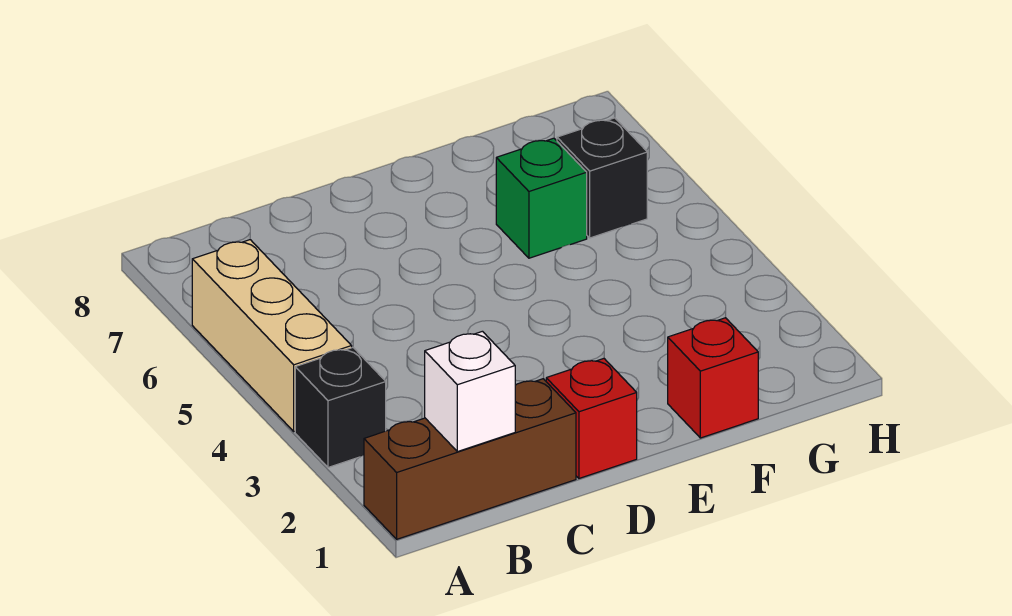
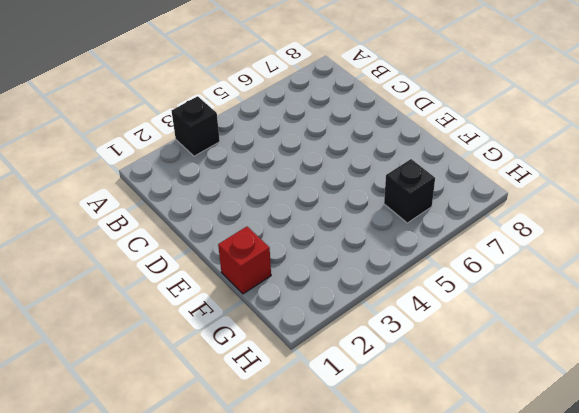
none -> brown 1x3 brick [364,379,576,539]
none -> tan 1x3 brick [192,240,352,431]

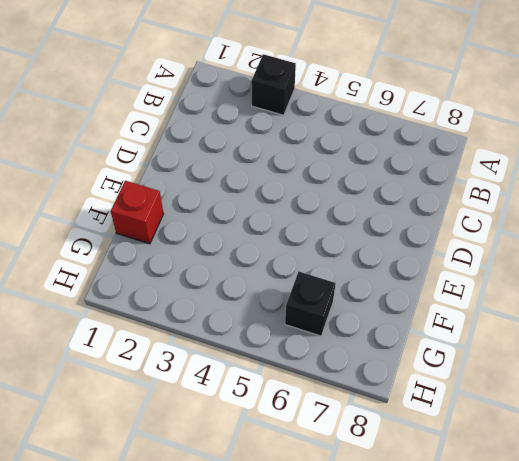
none -> brown 1x3 brick [364,379,576,539]
none -> tan 1x3 brick [192,240,352,431]

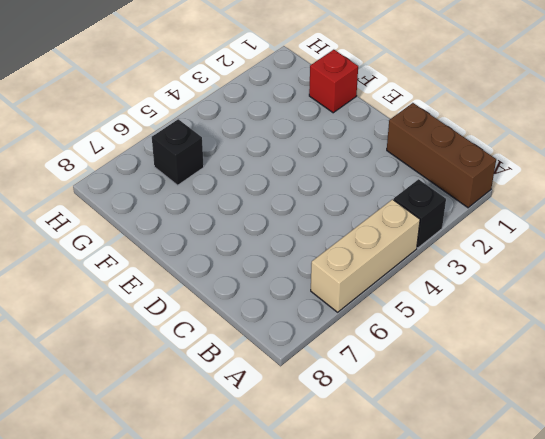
none -> red 1x1 brick [546,359,637,478]
none -> green 1x1 brick [496,138,587,258]

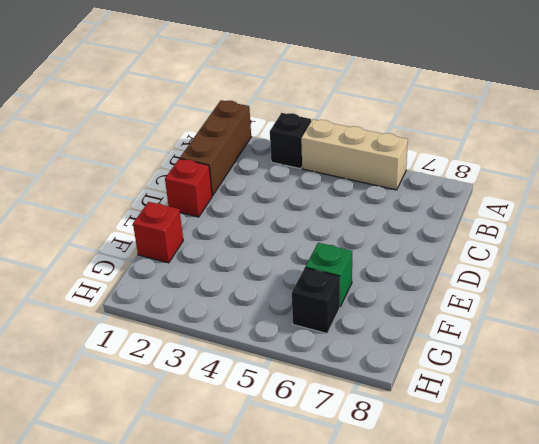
none -> white 1x1 brick [425,331,515,452]

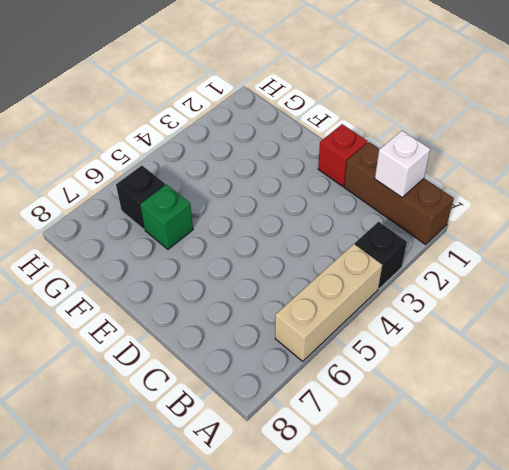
none -> red 1x1 brick [668,318,758,438]

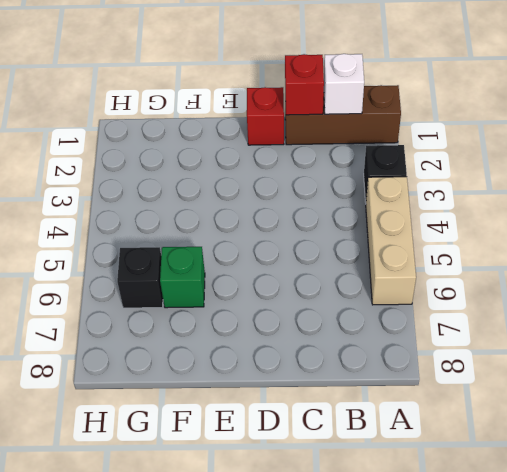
red 1x1 brick [285,54,324,115] -> red 1x1 brick moved to [668,318,758,438]

